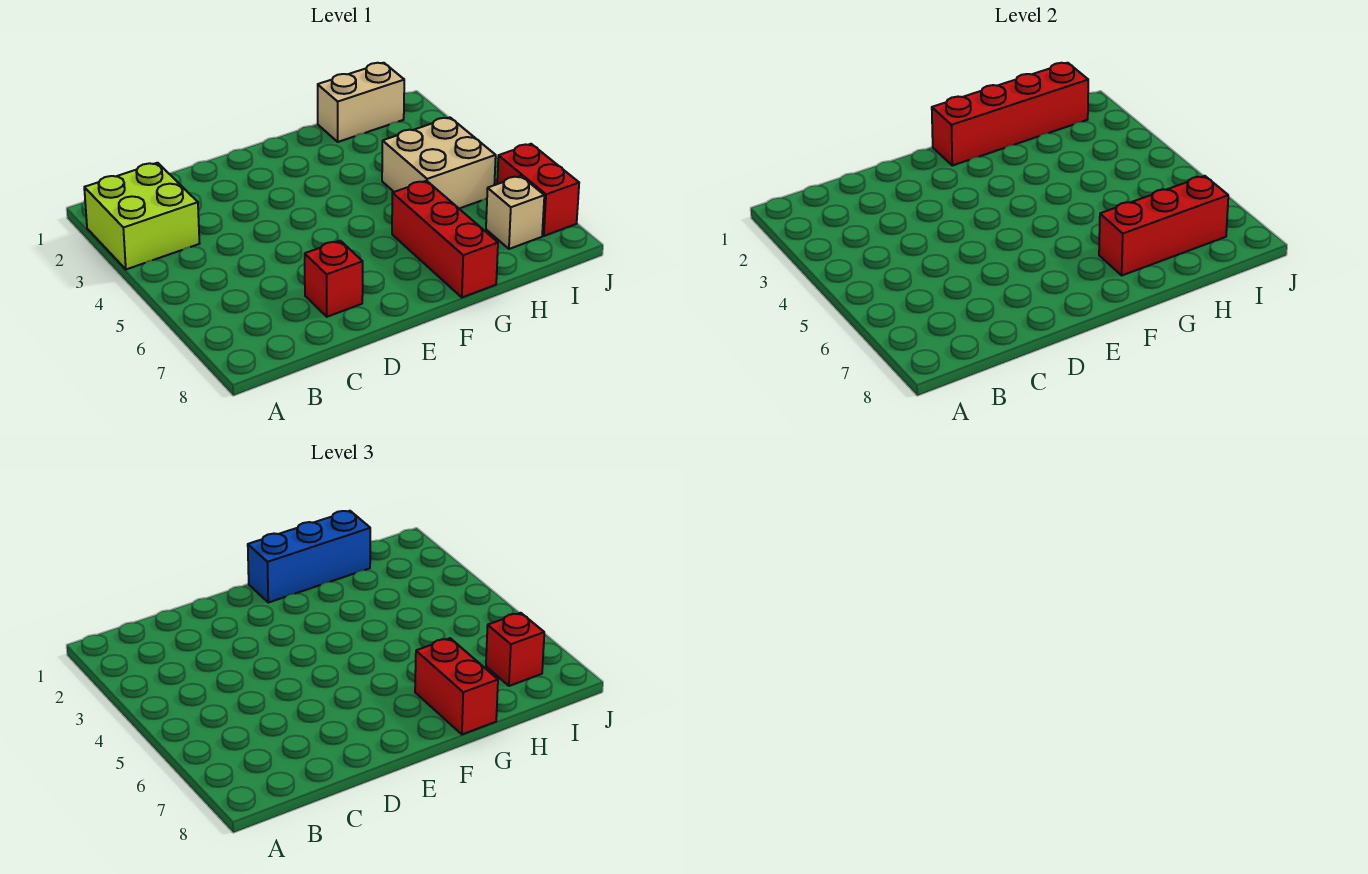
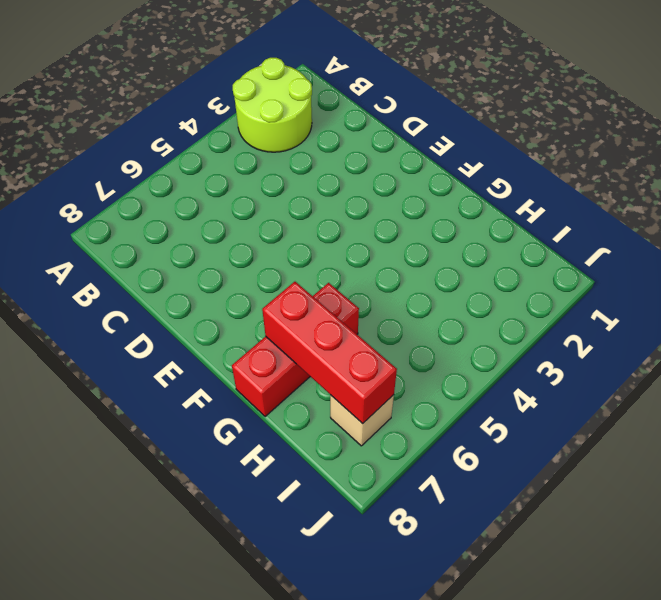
lime 2x2 round brick [233,58,312,152] -> lime 2x2 brick [84,163,200,269]
none -> red 1x1 brick [305,241,363,317]
none -> tan 1x2 brick [318,63,404,142]
none -> tan 2x2 brick [382,118,496,208]

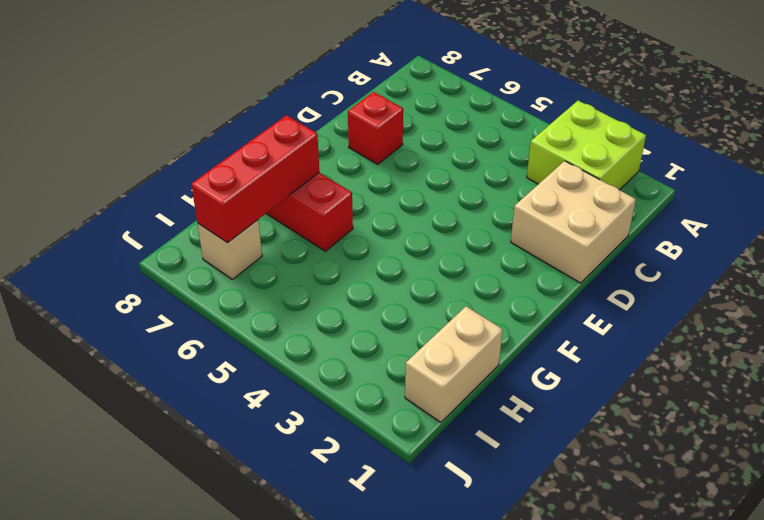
tan 2x2 brick [511,161,636,283] -> tan 2x2 brick moved to [382,118,496,208]
none -> red 1x2 brick [497,144,579,236]
none -> red 1x4 brick [932,63,1088,166]
none -> blue 1x3 brick [248,511,370,603]

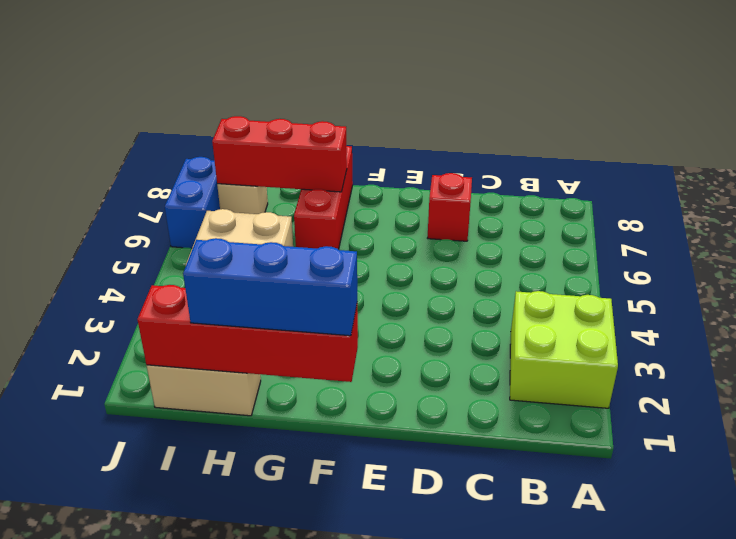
blue 1x2 brick [165,157,220,248] -> red 1x2 brick [497,144,579,236]
none -> red 1x2 brick [415,638,498,734]
none -> red 1x1 brick [486,613,544,686]

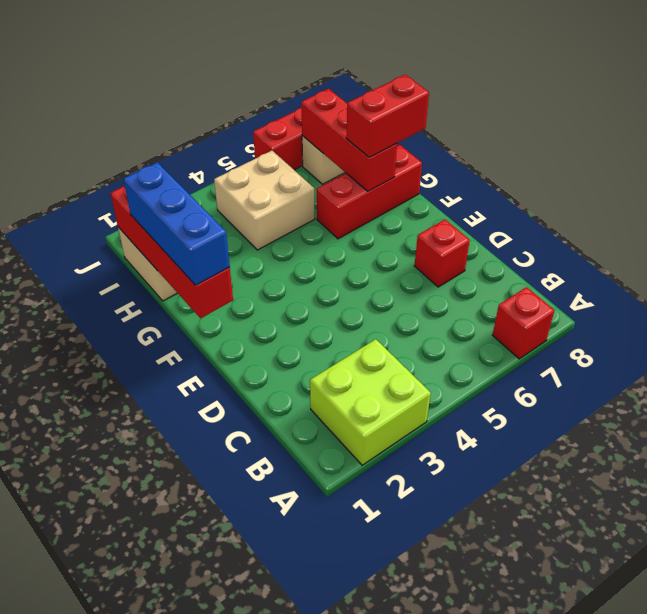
red 1x1 brick [493,287,554,359] -> red 1x1 brick moved to [486,613,544,686]

